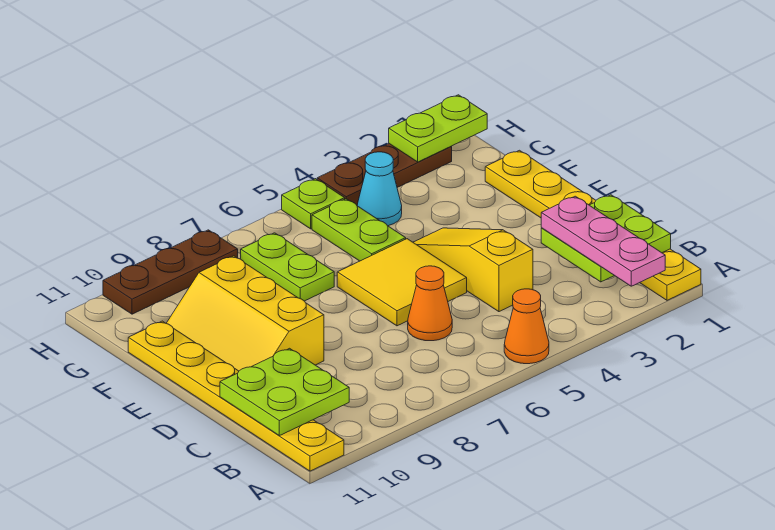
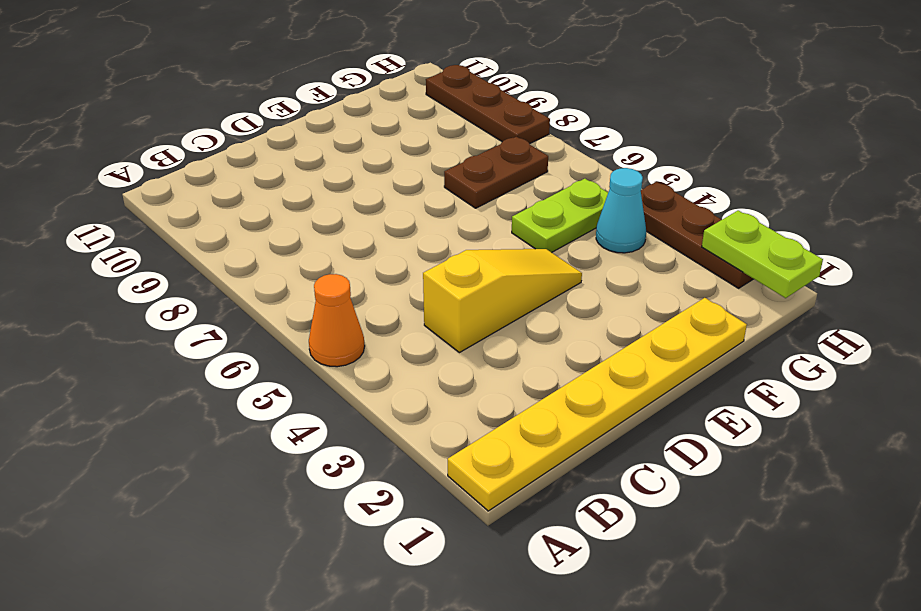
brown 1x2 plate [444,137,548,208] -> lime 1x2 plate [241,233,334,301]
none -> yellow 1x6 plate [128,321,344,471]
none -> orange 1x1 cone [408,266,452,341]
none -> yellow 2x2 tile [337,239,467,326]

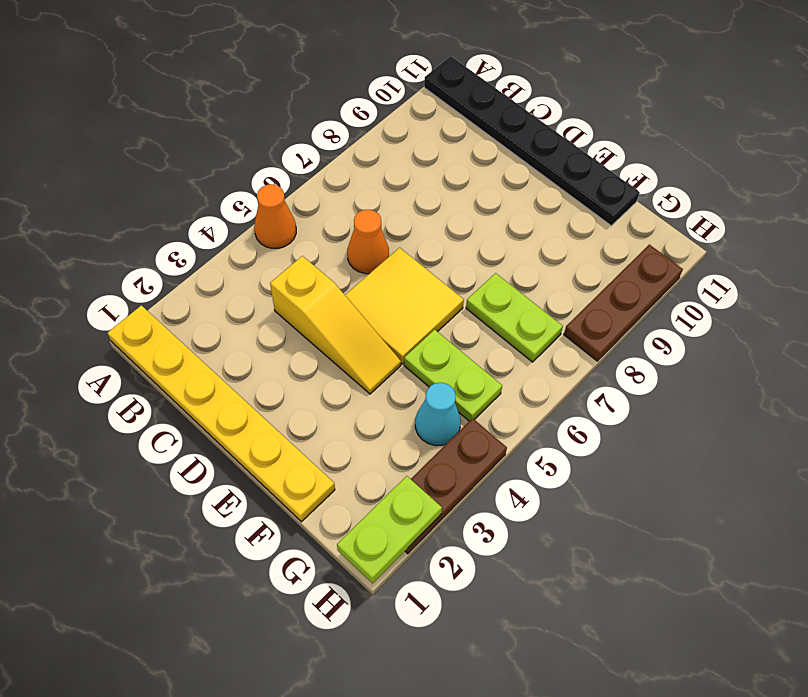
black 1x6 plate [424,56,640,226] -> yellow 1x6 plate [128,321,344,471]
none -> yellow 2x3 slope [166,256,324,371]
none -> lime 1x1 plate [282,179,345,229]
none -> lime 2x2 plate [541,195,671,282]

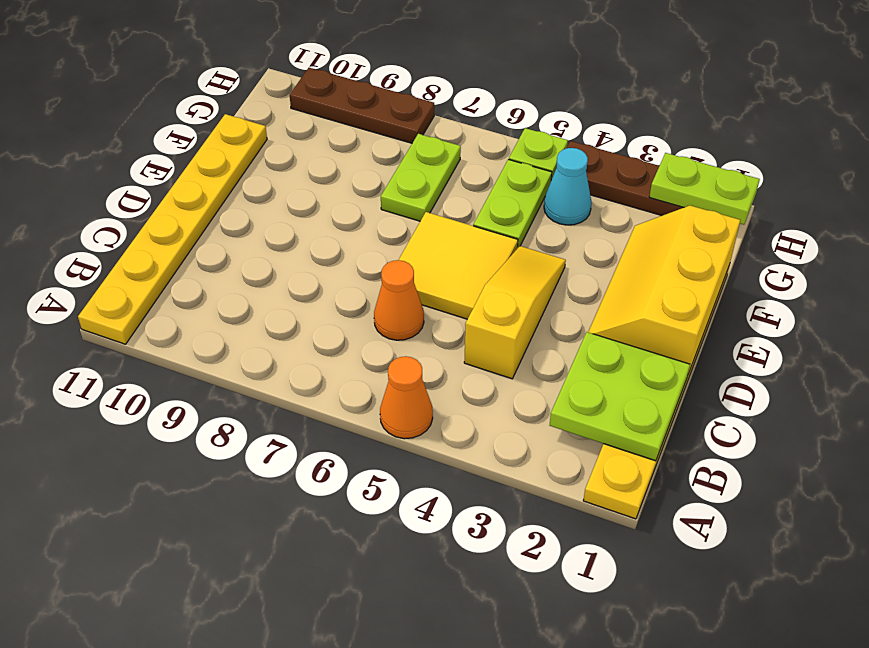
yellow 2x3 slope [588,205,740,373] -> yellow 2x3 slope moved to [166,256,324,371]
none -> lime 2x2 plate [220,348,349,436]
none -> pink 1x3 plate [541,196,665,286]

